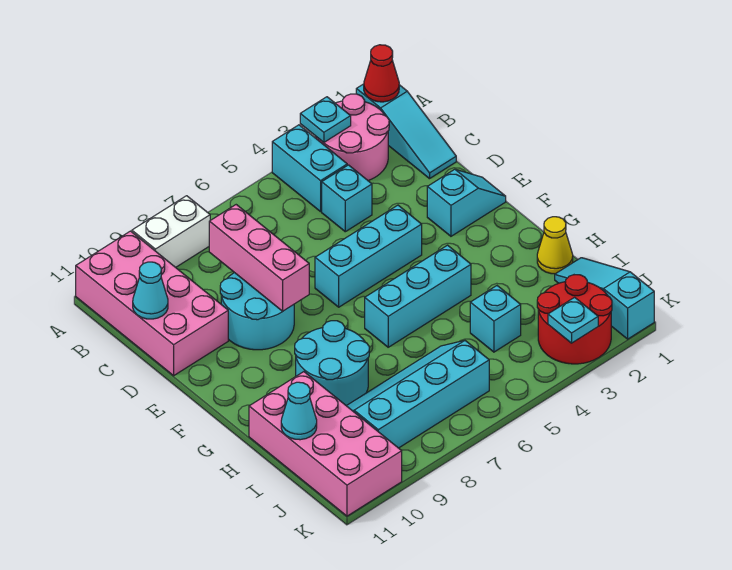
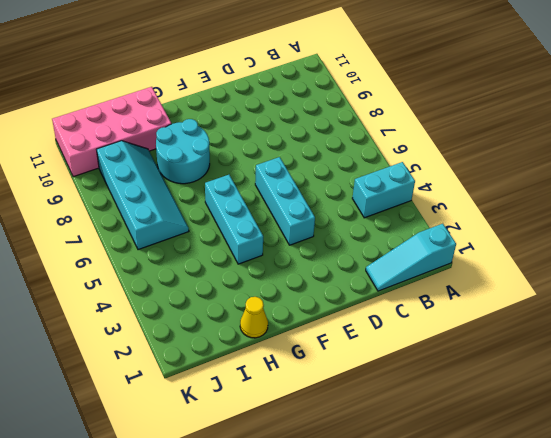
none -> pink 2x2 round brick [315,94,389,180]
none -> white 1x2 brick [132,196,210,267]
none -> pink 2x4 brick [76,231,228,376]

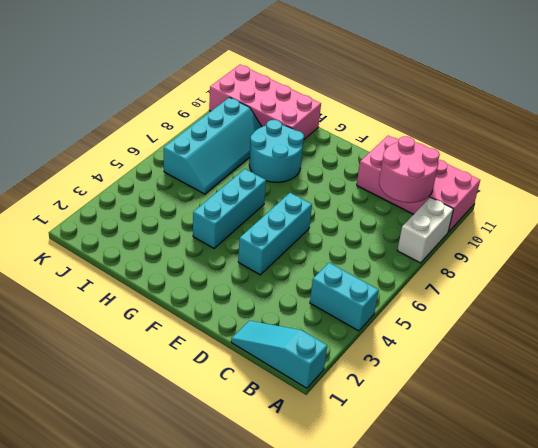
pink 2x2 round brick [379,136,440,203] -> pink 2x2 round brick moved to [315,94,389,180]
none -> cyan 1x1 brick [322,165,372,232]
none -> cyan 2x2 round brick [220,273,294,350]
none -> cyan 1x2 slope [427,169,506,236]

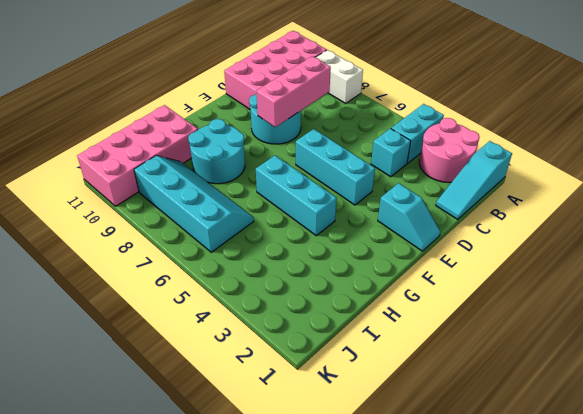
none -> yellow 1x1 cone [537,217,573,274]
none -> cyan 1x3 slope [555,258,654,339]
none -> cyan 1x1 brick [470,286,521,352]

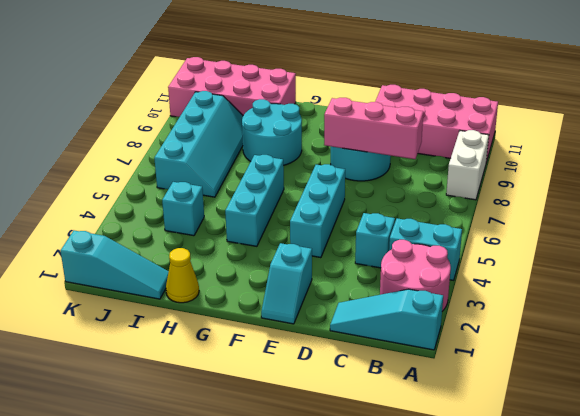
none -> red 2x2 round brick [537,275,612,364]
none -> red 1x1 cone [364,45,399,102]
none -> cyan 1x1 plate [300,97,351,142]

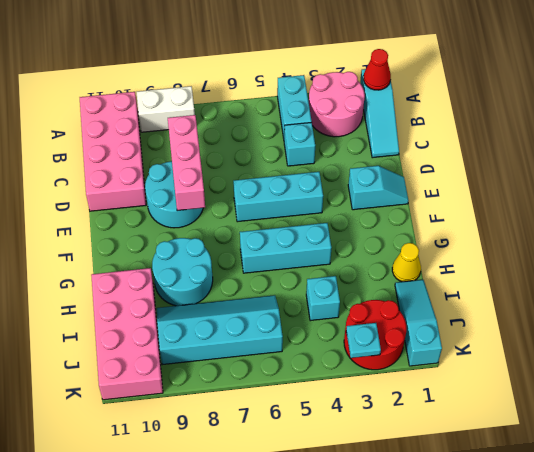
none -> cyan 1x1 plate [300,97,351,142]
none -> cyan 1x1 cone [133,262,168,319]
none -> cyan 1x1 cone [281,382,317,440]

